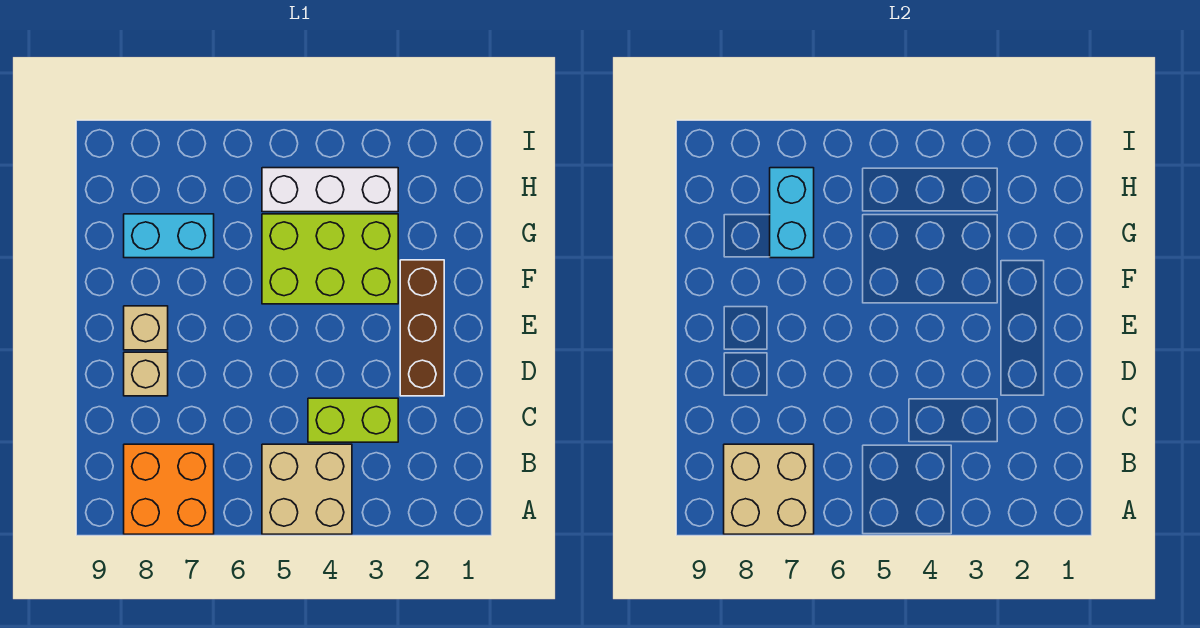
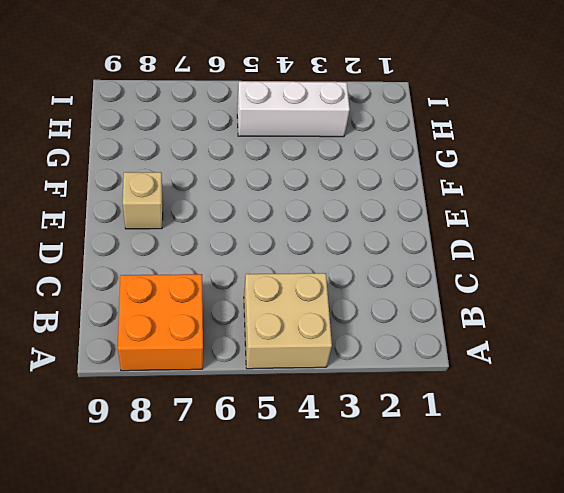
none -> lime 1x2 brick [308,398,398,442]
none -> brown 1x3 brick [400,260,444,396]

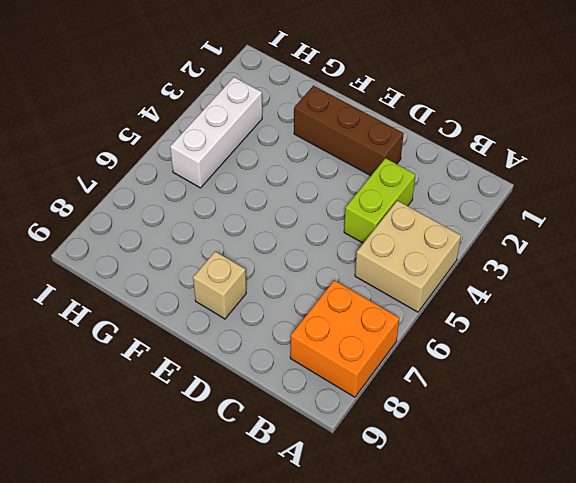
none -> tan 1x1 brick [124,352,168,396]
none -> lime 2x3 brick [262,214,398,304]

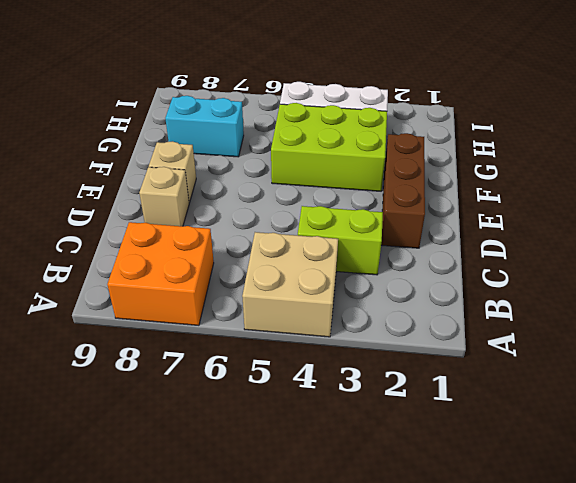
none -> tan 2x2 brick [724,444,814,534]
none -> cyan 1x2 brick [770,168,814,258]

